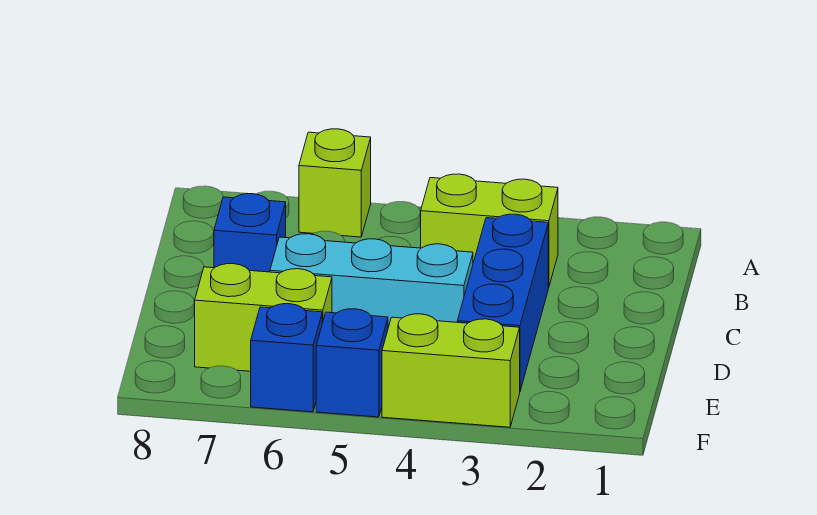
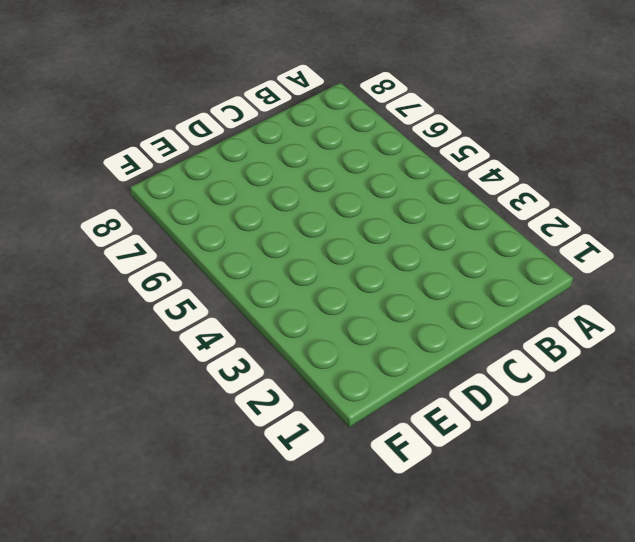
none -> lime 1x1 brick [299,129,371,237]
none -> lime 1x2 brick [421,174,558,288]

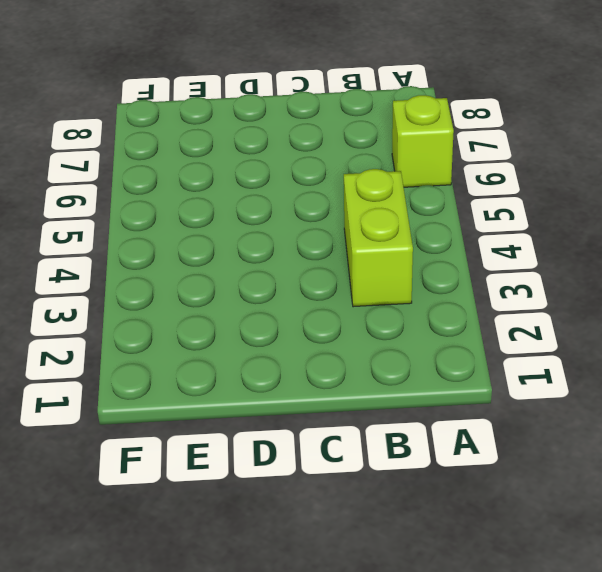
none -> blue 1x3 brick [457,214,548,391]
none -> blue 1x1 brick [214,194,286,272]

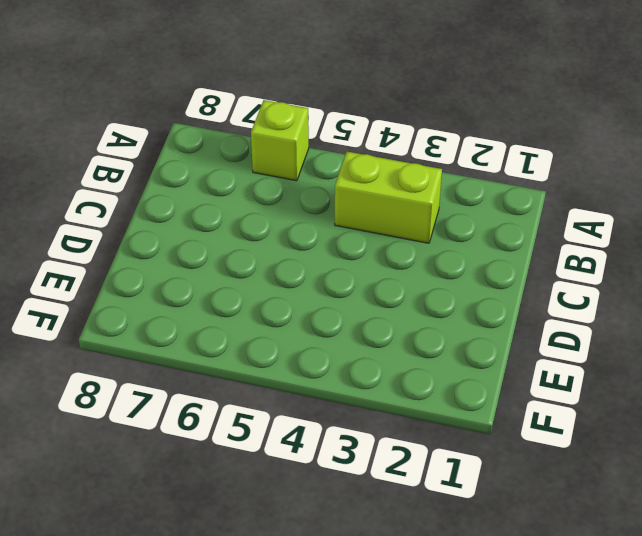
none -> blue 1x3 brick [457,214,548,391]
none -> blue 1x1 brick [214,194,286,272]

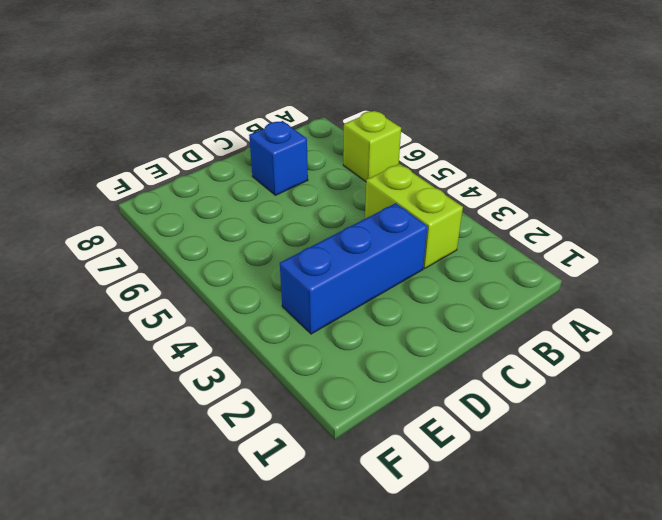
none -> cyan 1x3 brick [270,234,473,327]
none -> lime 1x2 brick [195,264,332,371]

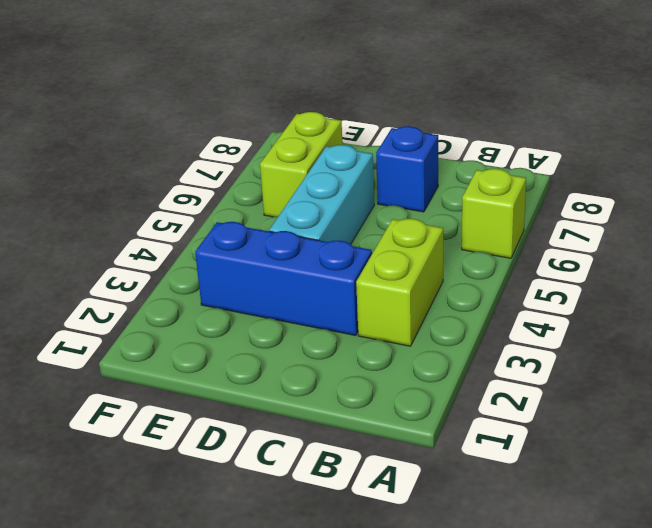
none -> lime 1x2 brick [382,314,520,427]
none -> blue 1x1 brick [316,309,388,417]

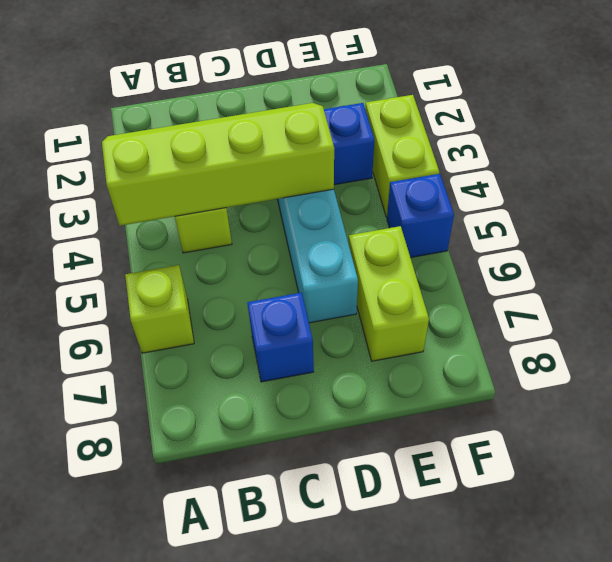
lime 2x4 slope [102,103,334,226] -> none
none -> blue 1x1 brick [251,304,322,412]

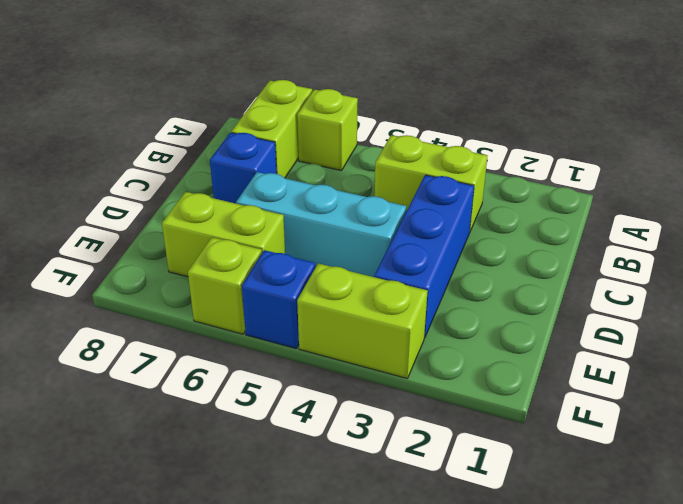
lime 1x2 brick [231,80,312,178] -> none
lime 1x1 brick [188,237,262,334] -> blue 1x1 brick [251,304,322,412]

